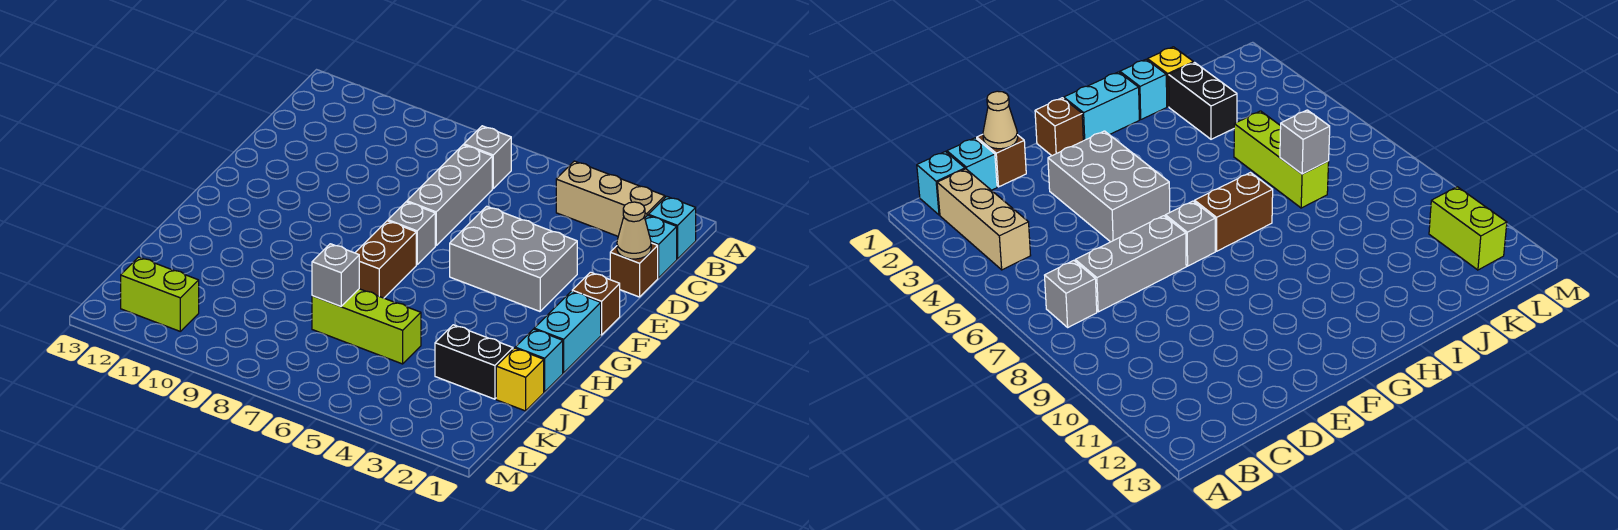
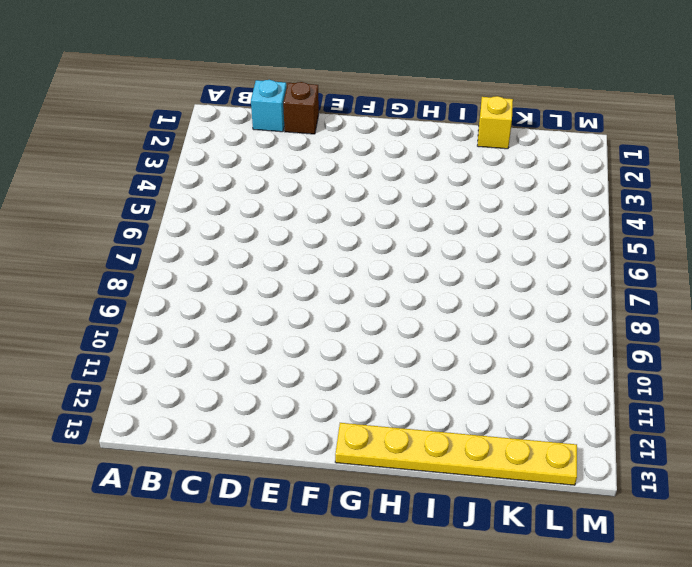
yellow 1x6 plate [335,423,577,485] -> none
none -> cyan 1x1 brick [648,196,696,259]
none -> tan 1x3 brick [556,161,665,236]
none -> grey 1x1 brick [464,126,511,188]

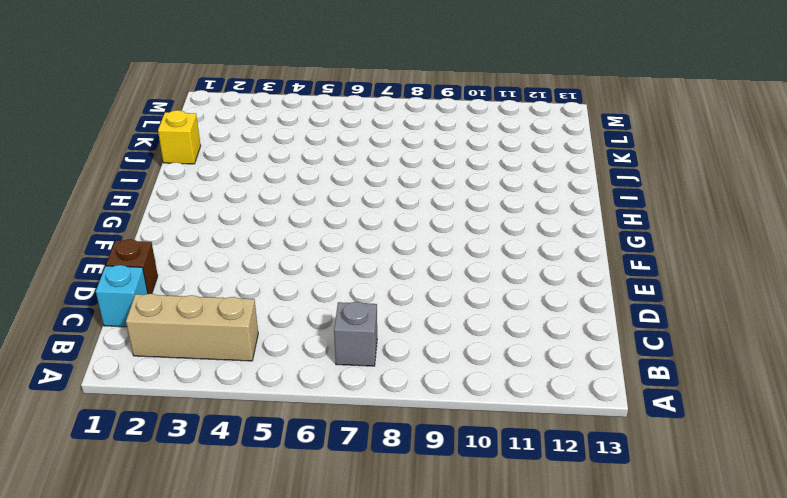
none -> cyan 1x1 brick [648,196,696,259]
none -> grey 1x3 brick [407,145,492,245]
none -> grey 2x3 brick [450,206,577,311]

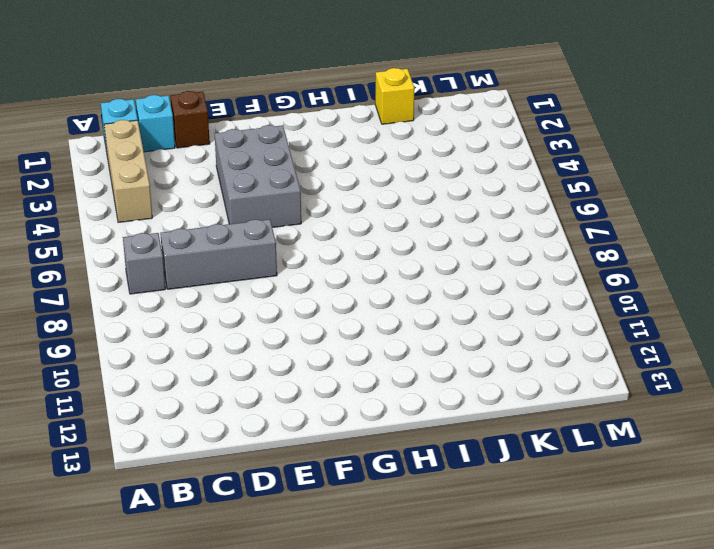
none -> brown 1x1 brick [572,272,620,335]
none -> grey 1x1 brick [388,202,435,264]
none -> cyan 1x2 brick [534,291,601,373]

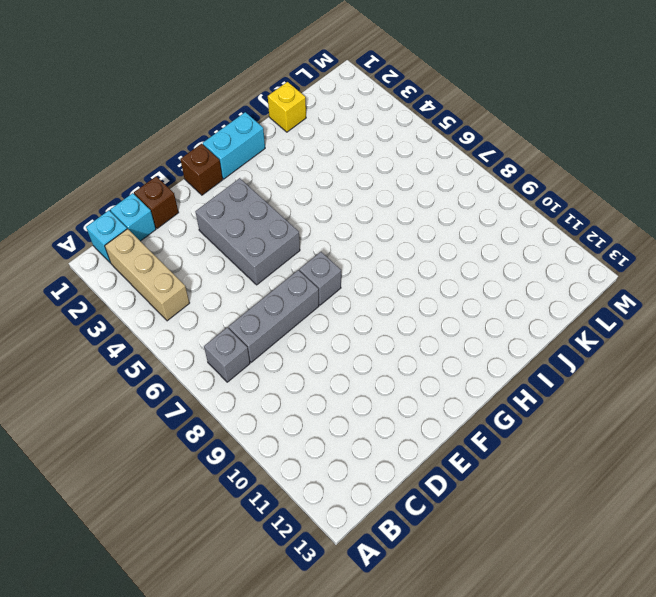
none -> brown 1x2 brick [355,221,416,298]
none -> cyan 1x1 brick [515,329,563,392]
none -> black 1x2 brick [435,325,513,399]

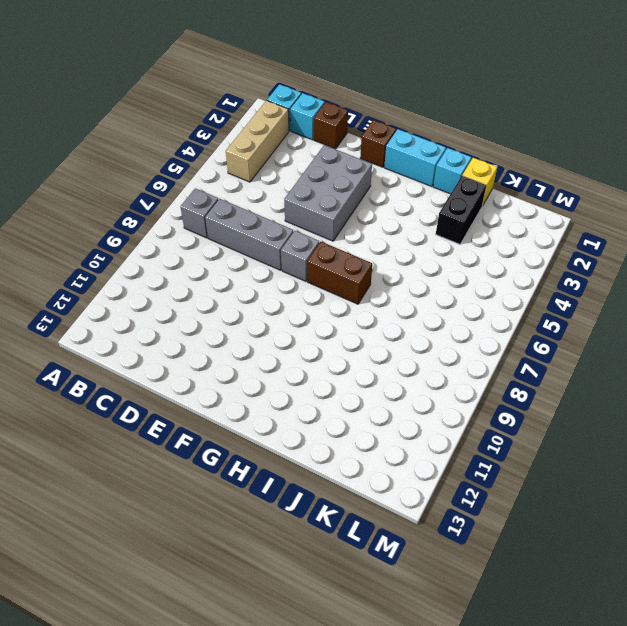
none -> lime 1x3 brick [312,289,421,364]
none -> lime 1x2 brick [121,257,199,331]
none -> tan 1x1 cone [617,202,651,259]

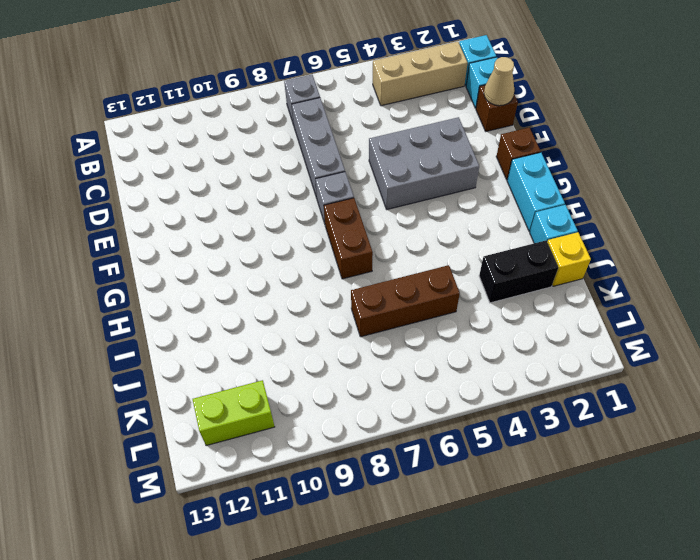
brown 1x3 brick [351,265,460,337] -> lime 1x3 brick [312,289,421,364]
none -> grey 1x1 brick [312,244,359,306]

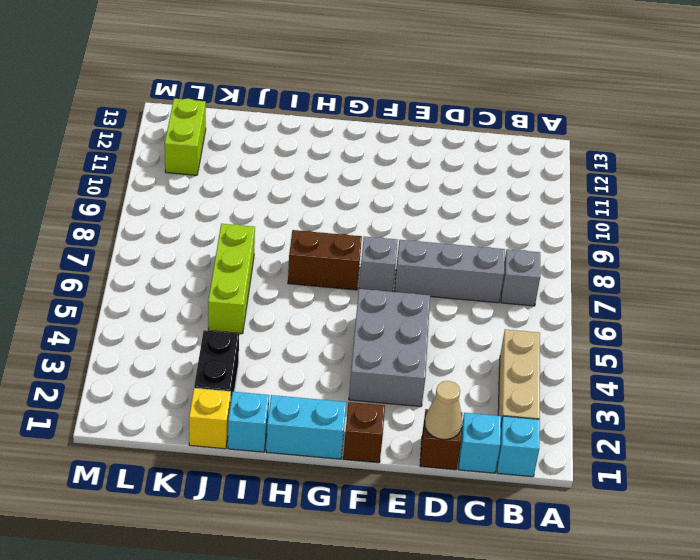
none -> grey 1x1 brick [312,244,359,306]

